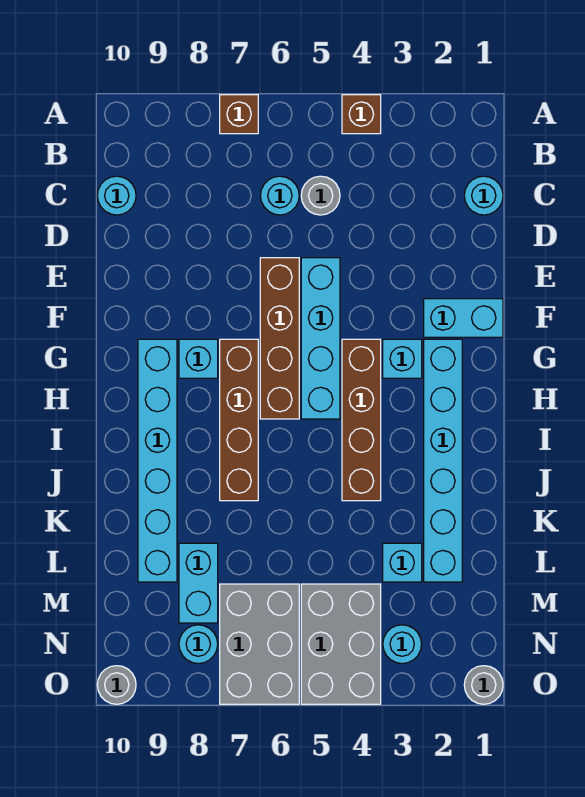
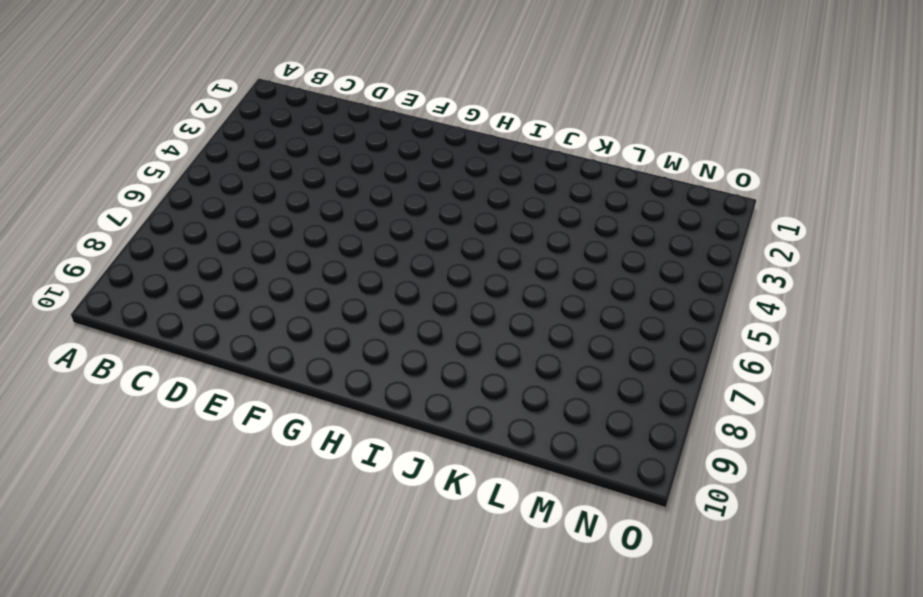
none -> brown 1x1 brick [342,95,381,134]
none -> brown 1x1 brick [220,95,258,134]
none -> cyan 1x1 round brick [464,176,503,215]

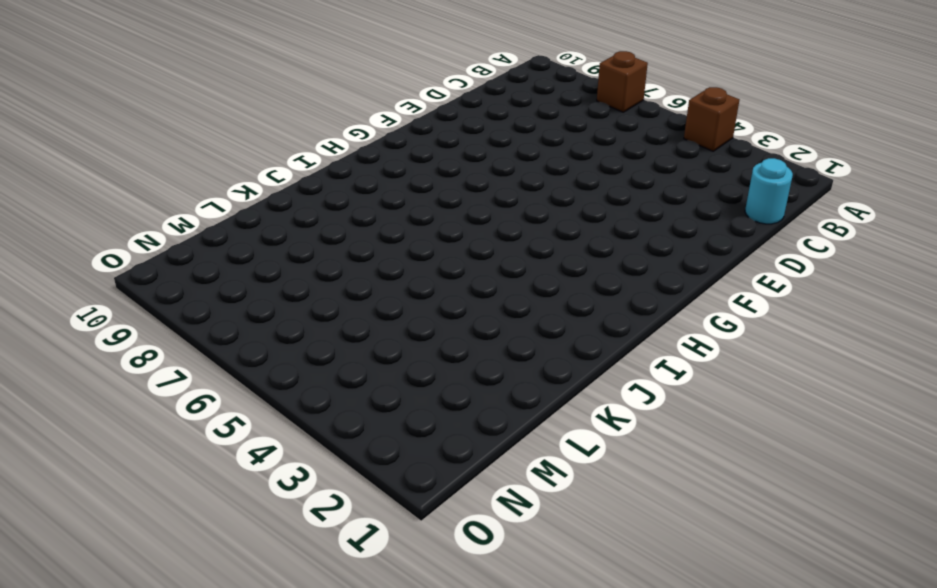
none -> grey 1x1 round brick [301,176,340,215]
none -> cyan 1x1 round brick [260,176,299,215]
none -> cyan 1x1 round brick [97,176,136,215]

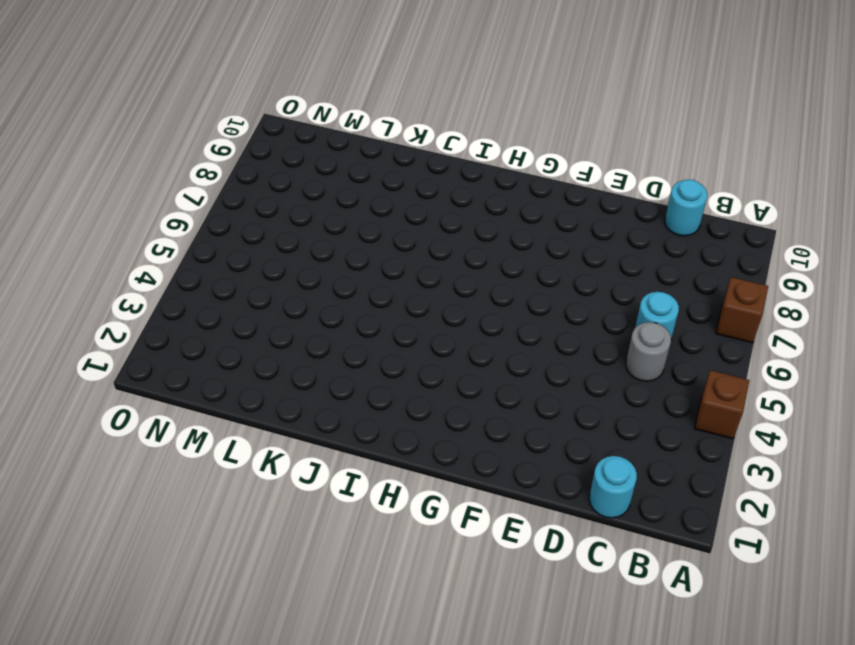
none -> cyan 1x4 brick [301,258,340,419]
none -> brown 1x4 brick [260,258,299,419]
none -> cyan 1x2 brick [424,299,503,337]

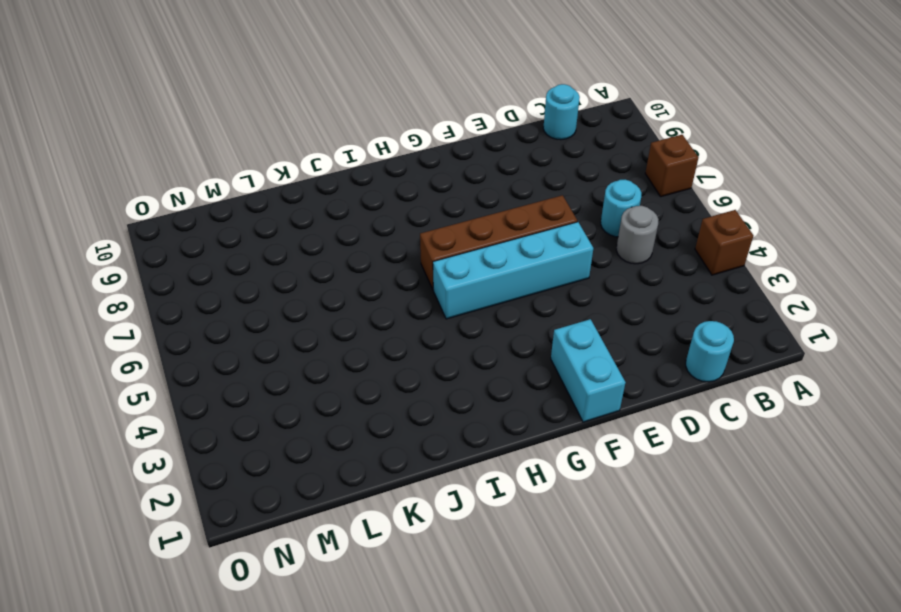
none -> cyan 1x6 brick [424,339,462,582]
none -> cyan 1x1 brick [383,339,422,378]
none -> brown 1x4 brick [342,339,381,501]

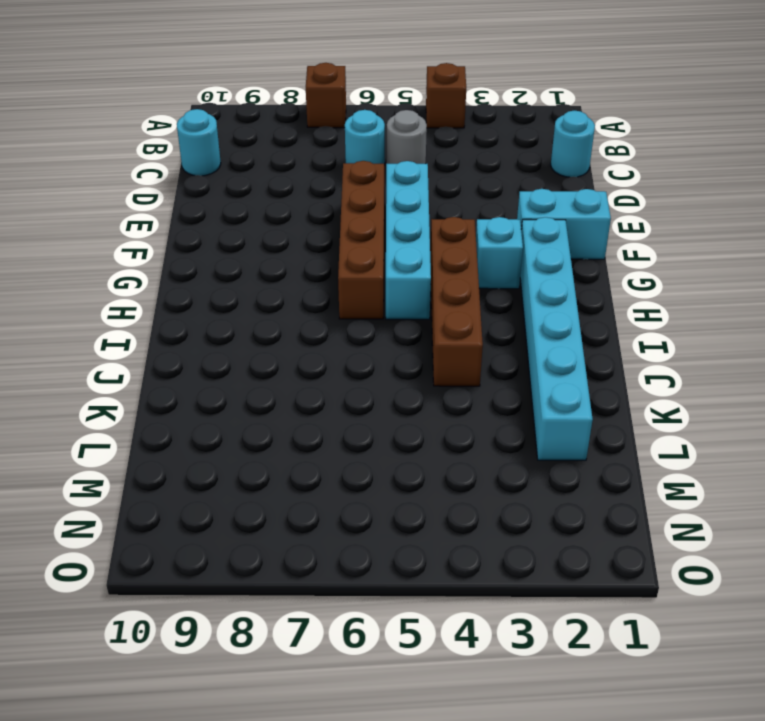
none -> brown 1x4 brick [220,339,258,501]
none -> cyan 1x1 brick [179,339,218,378]
none -> cyan 1x6 brick [138,339,177,582]

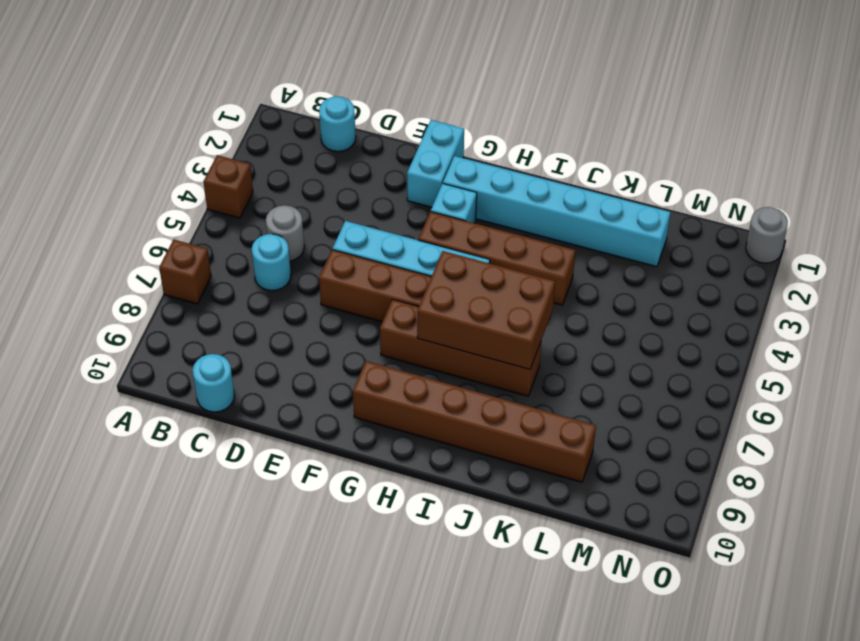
brown 1x6 brick [353,361,596,482] -> cyan 1x6 brick [138,339,177,582]
brown 2x3 brick [417,251,555,369] -> none
none -> cyan 1x1 brick [179,339,218,378]
none -> cyan 1x1 brick [383,543,422,582]
none -> cyan 1x2 brick [179,543,218,623]

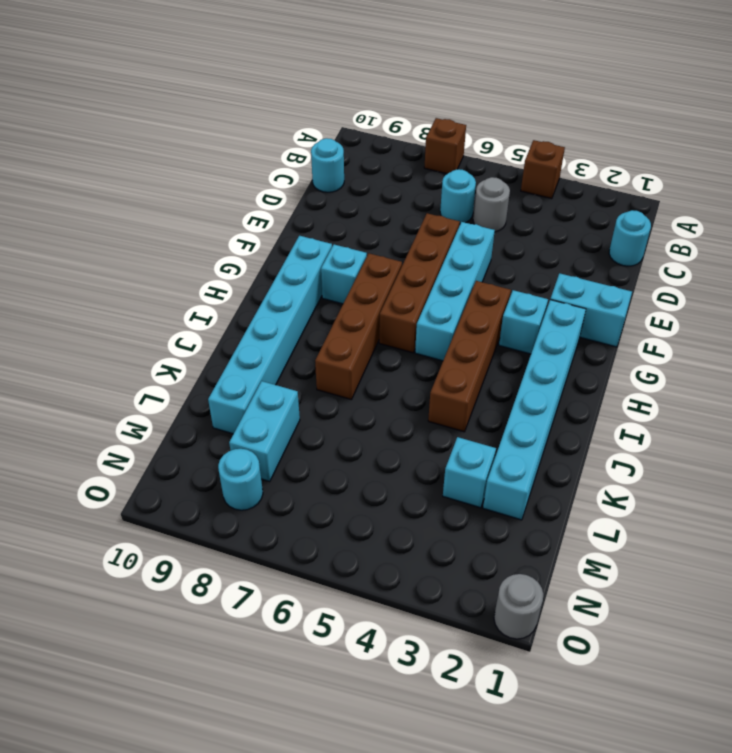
none -> grey 2x3 brick [301,584,381,704]
none -> grey 2x3 brick [220,584,299,704]
none -> cyan 1x1 round brick [383,625,422,664]

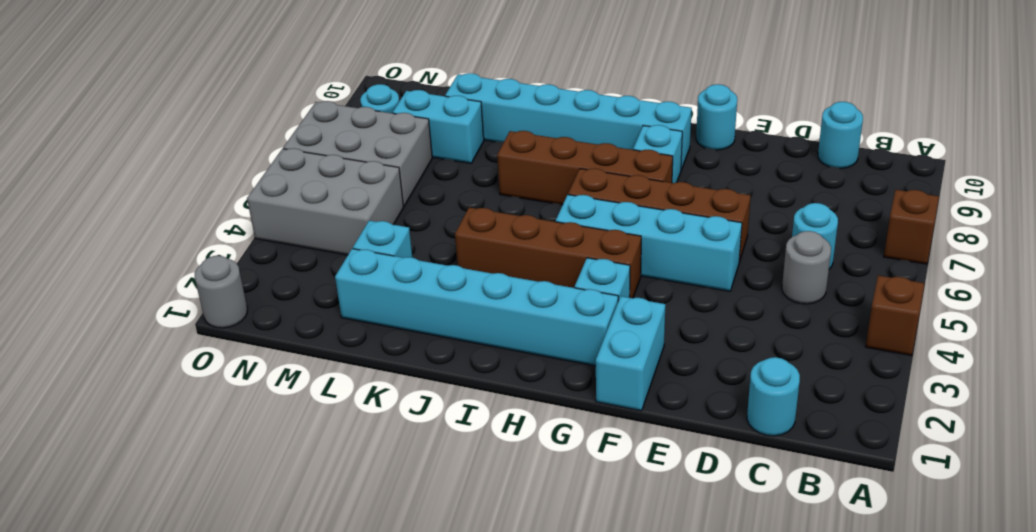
cyan 1x1 round brick [696,84,737,150] -> cyan 1x1 round brick moved to [383,625,422,664]
none -> grey 1x1 round brick [97,666,136,704]

